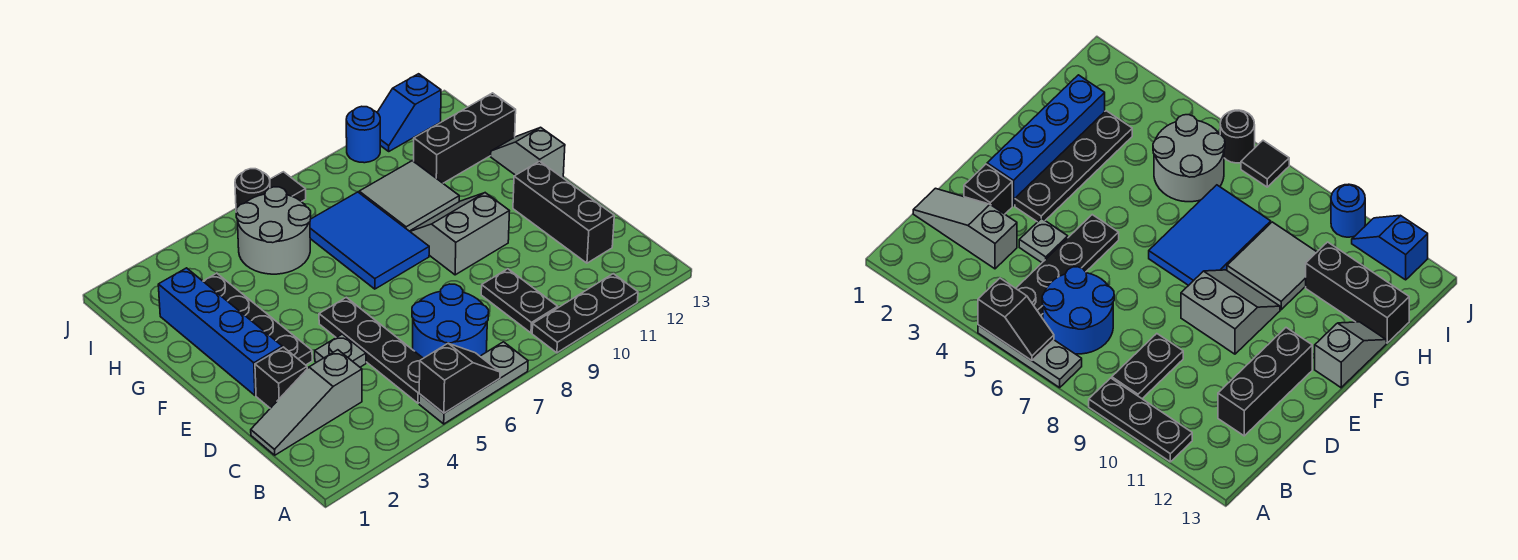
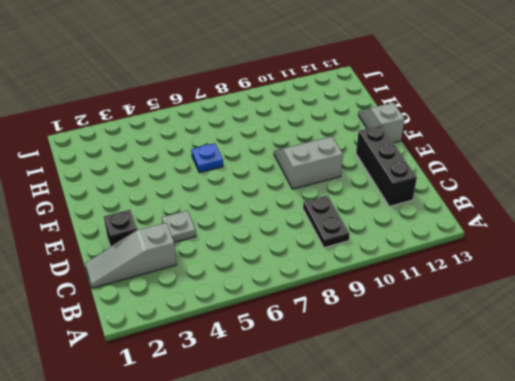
blue 1x1 plate [191,143,223,173] -> none
none -> grey 1x3 plate [419,342,528,424]
none -> black 1x3 plate [532,274,638,353]
none -> black 1x4 plate [319,297,423,403]

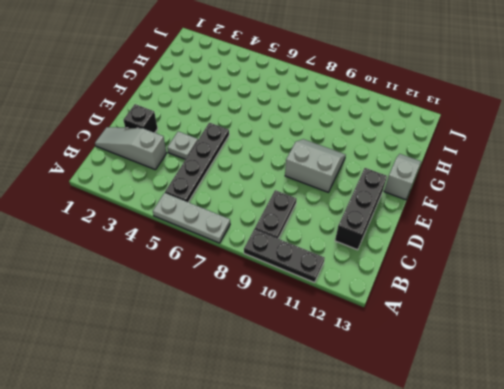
none -> blue 2x2 round brick [412,284,489,358]
none -> blue 1x4 brick [158,268,282,395]
none -> black 1x4 plate [203,273,312,365]

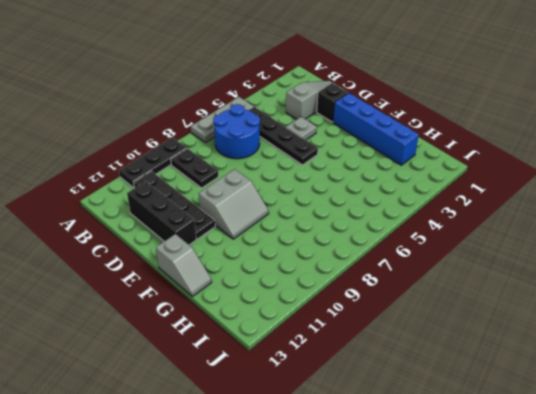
black 1x4 plate [134,171,215,239] -> black 1x4 plate moved to [203,273,312,365]
none -> blue 2x3 tile [310,192,429,289]
none -> grey 2x2 tile [359,161,459,231]
none -> grey 2x2 round brick [236,187,311,274]

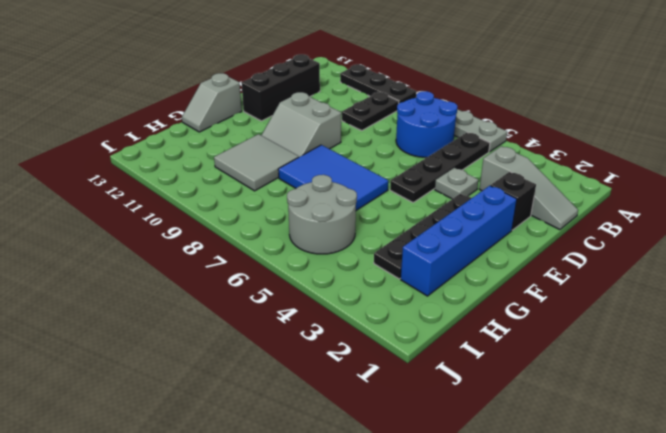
blue 2x3 tile [278,145,388,210] -> blue 2x3 tile turned to [310,192,429,289]
none -> black 1x3 brick [414,93,516,183]
none -> black 1x1 round brick [235,169,270,210]
none -> black 1x1 tile [270,172,306,202]

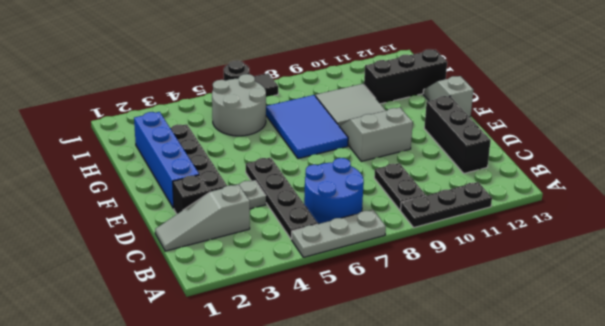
none -> blue 1x1 round brick [346,106,380,163]
none -> blue 1x2 slope [377,74,441,151]
none -> black 1x2 slope [419,343,500,413]

